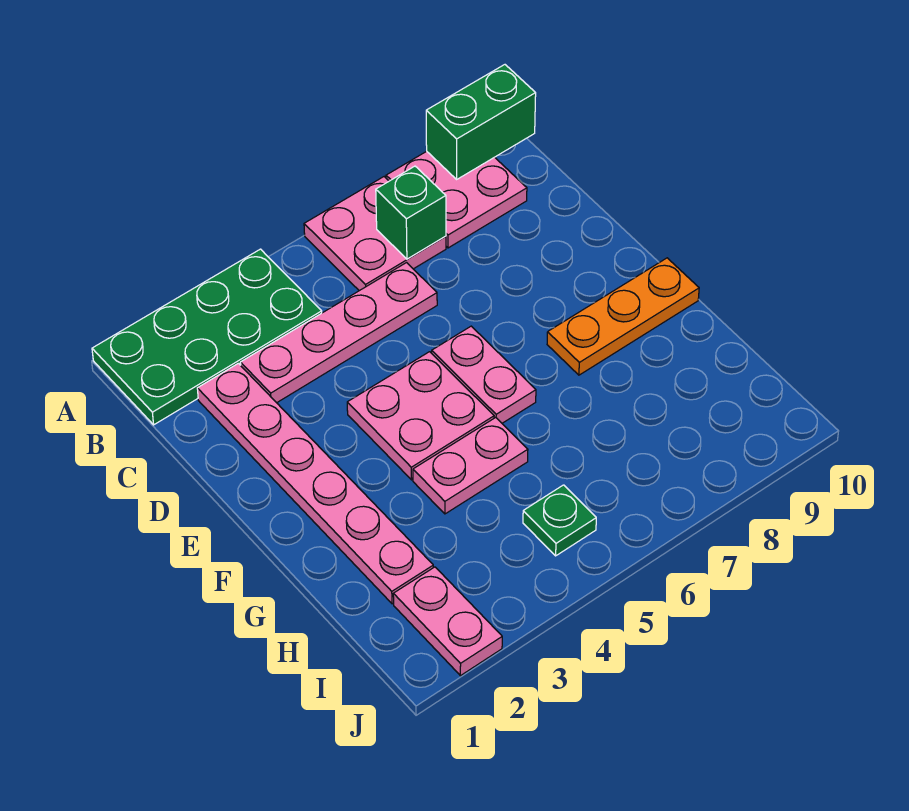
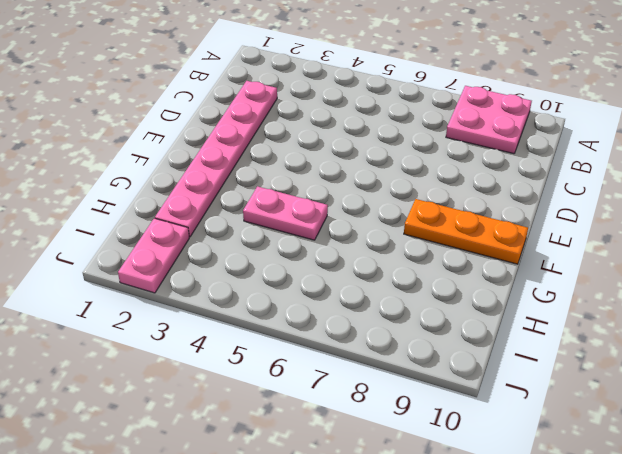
none -> green 2x4 plate [92,249,322,425]
none -> pink 2x2 plate [304,177,446,291]
none -> pink 1x4 plate [240,263,437,403]

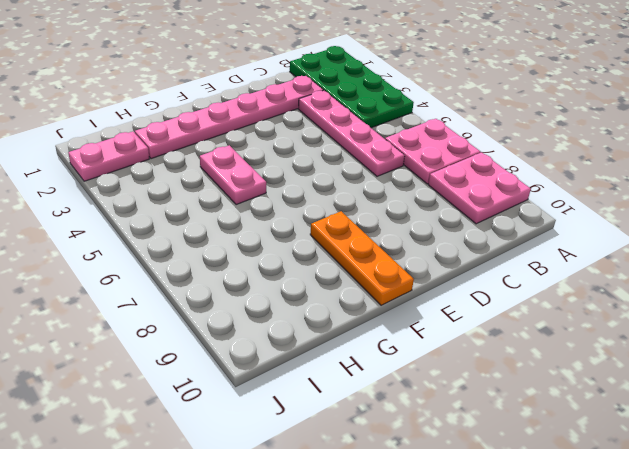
none -> pink 2x2 plate [347,352,494,480]
none -> pink 1x2 plate [432,326,536,423]
none -> green 1x1 plate [523,485,596,556]

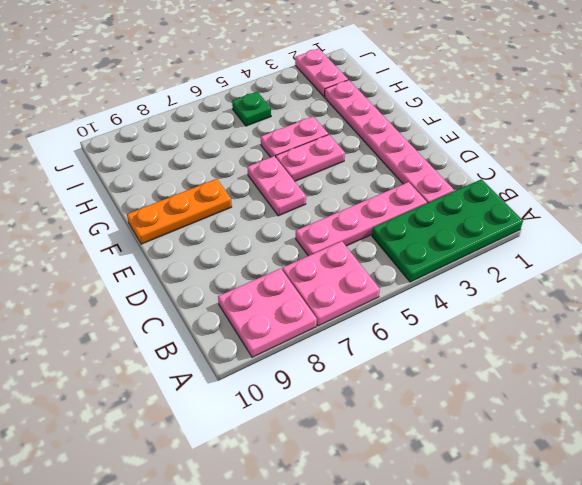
pink 1x2 plate [276,135,345,181] -> pink 2x2 plate [347,352,494,480]
none -> green 1x2 brick [426,65,536,179]
none -> green 1x1 brick [376,166,446,259]

